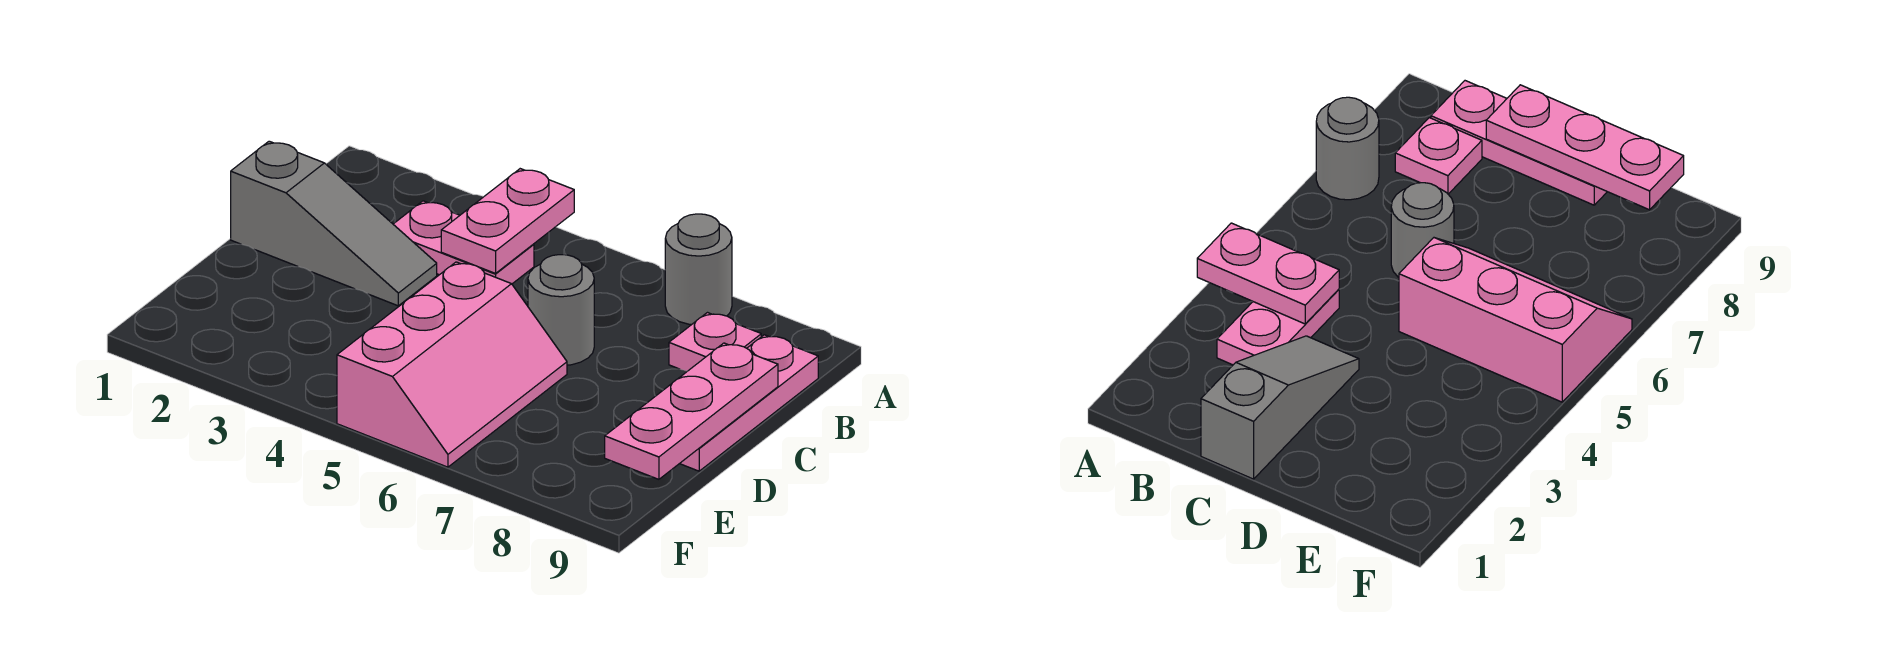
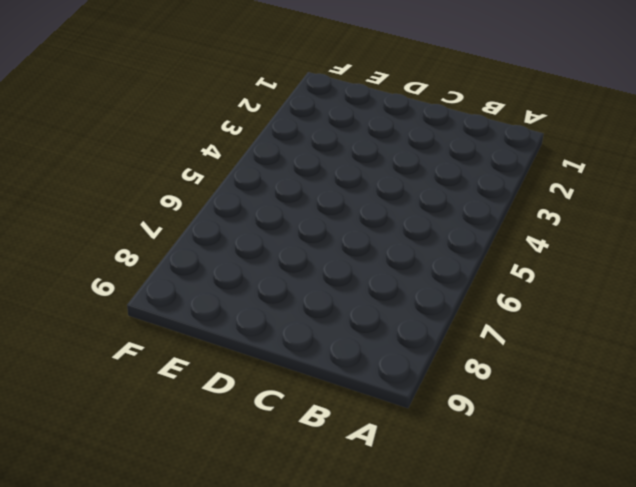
none -> grey 1x1 round brick [665,214,732,324]
none -> pink 1x2 plate [393,201,534,284]

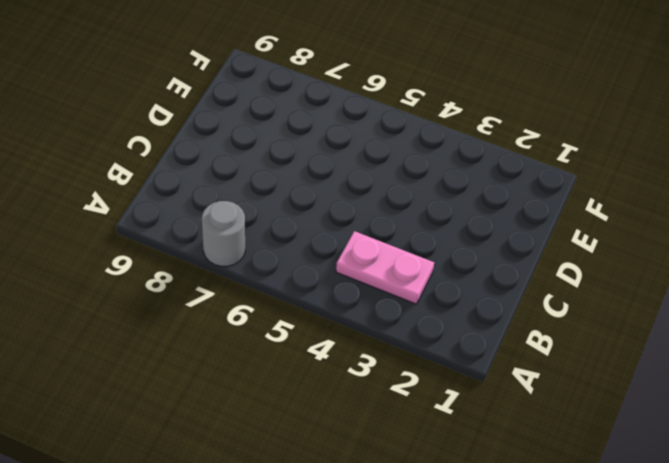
none -> pink 1x1 plate [669,313,761,371]
none -> pink 1x3 plate [680,335,818,471]

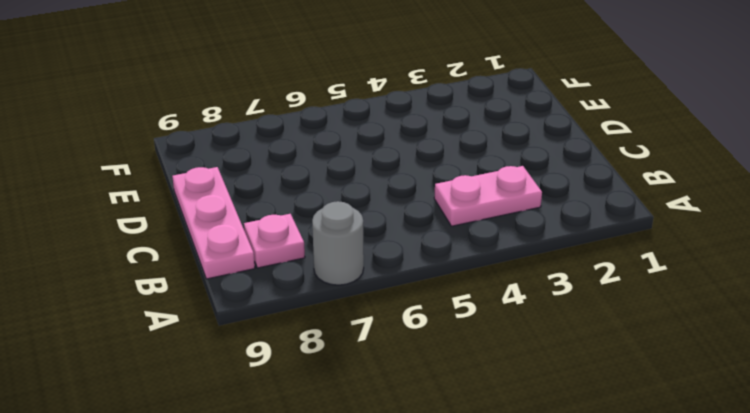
none -> grey 1x3 slope [231,141,437,306]
none -> grey 1x1 round brick [528,255,594,365]

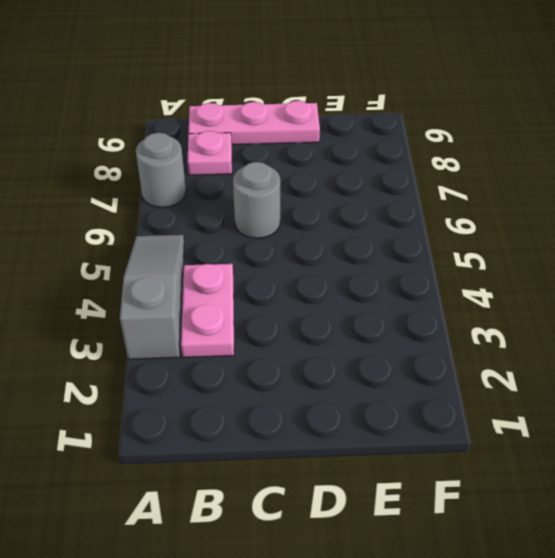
grey 1x3 slope [120,235,184,359] -> grey 1x3 slope moved to [231,141,437,306]
none -> pink 2x3 slope [337,262,567,467]
none -> pink 1x2 plate [441,169,574,273]

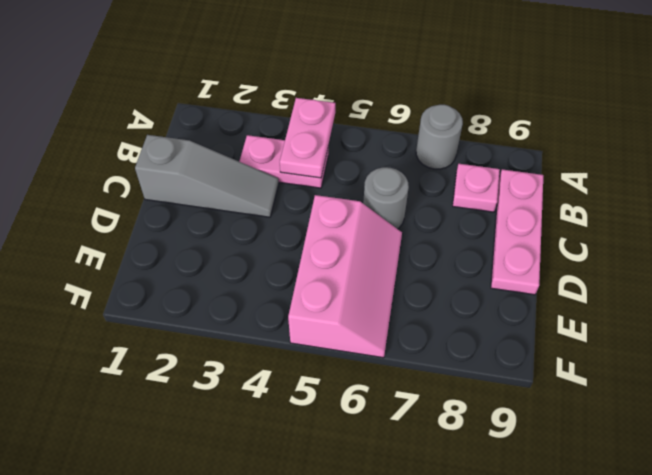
none -> pink 1x3 plate [605,343,778,479]

